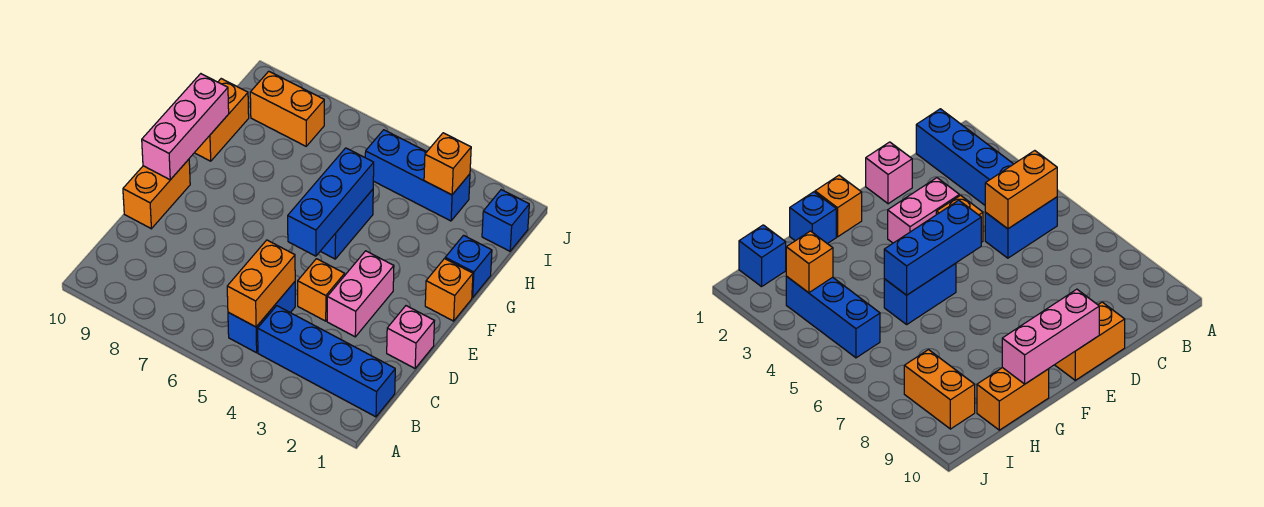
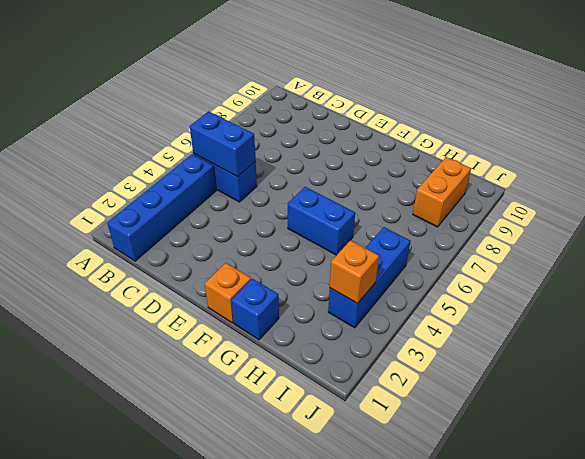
blue 1x2 brick [190,111,256,177] -> orange 1x2 brick [227,240,295,327]
none -> pink 1x1 brick [387,306,434,368]
none -> pink 1x2 brick [327,251,394,337]
none -> orange 1x1 brick [298,259,345,321]

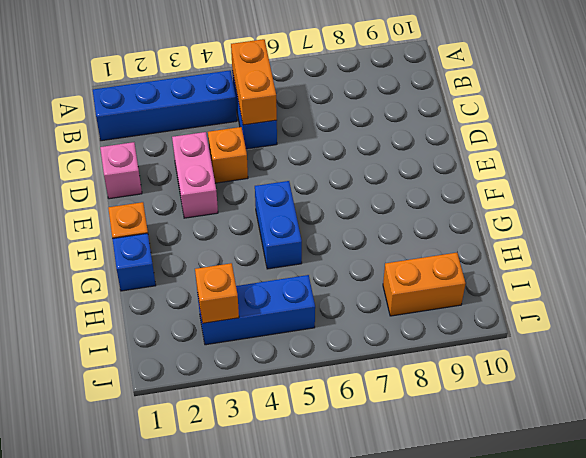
none -> orange 1x2 brick [123,159,190,229]
none -> orange 1x2 brick [195,79,249,161]
none -> blue 1x1 brick [482,190,529,251]

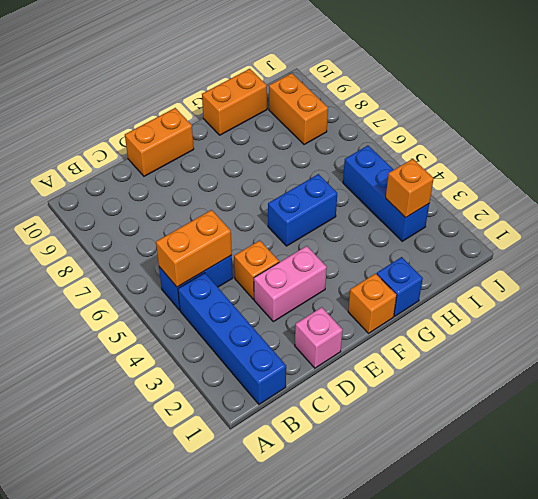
none -> blue 1x1 brick [482,190,529,251]
none -> blue 1x3 brick [288,148,374,256]
none -> pink 1x3 brick [142,74,229,180]

